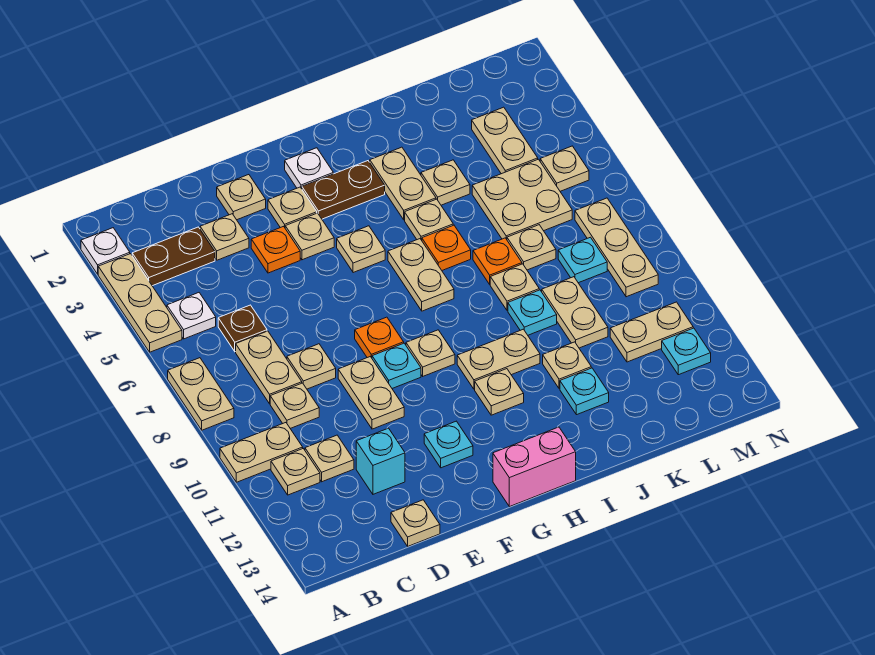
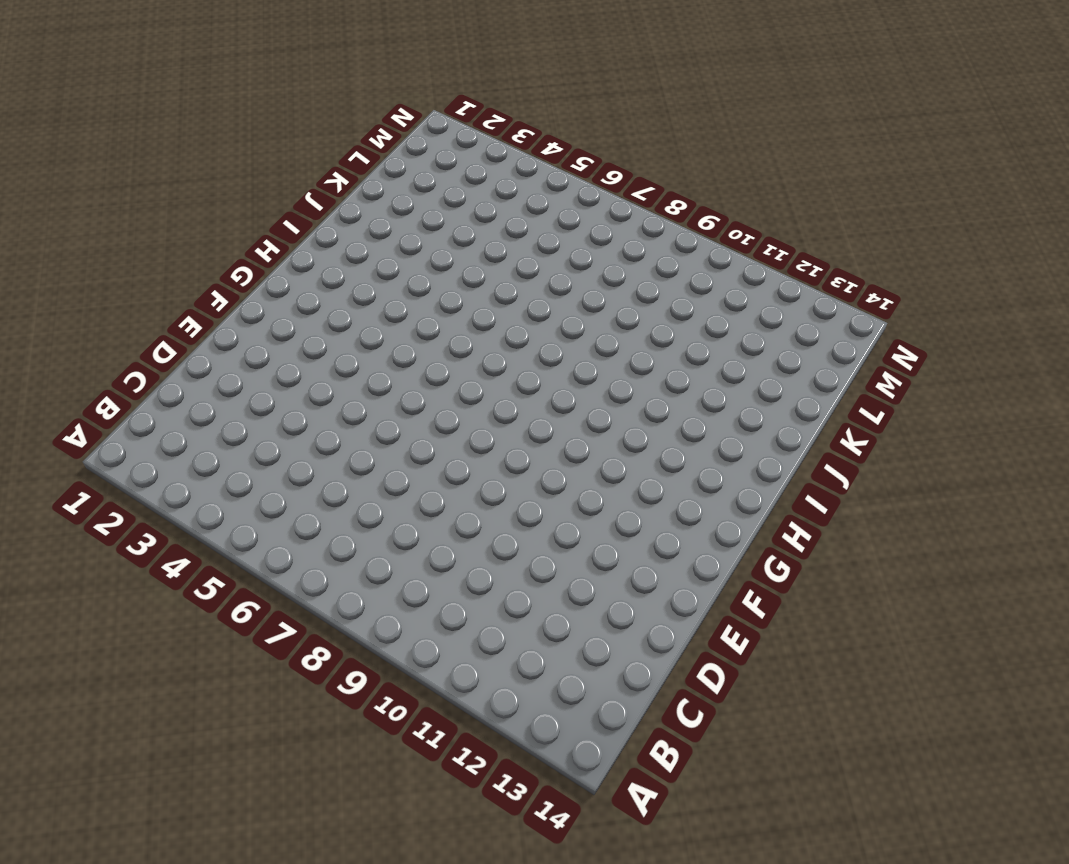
none -> white 1x1 plate [81,228,130,274]
none -> tan 1x3 plate [98,254,182,352]
none -> tan 1x2 plate [168,358,234,430]
none -> tan 1x2 plate [220,423,303,482]

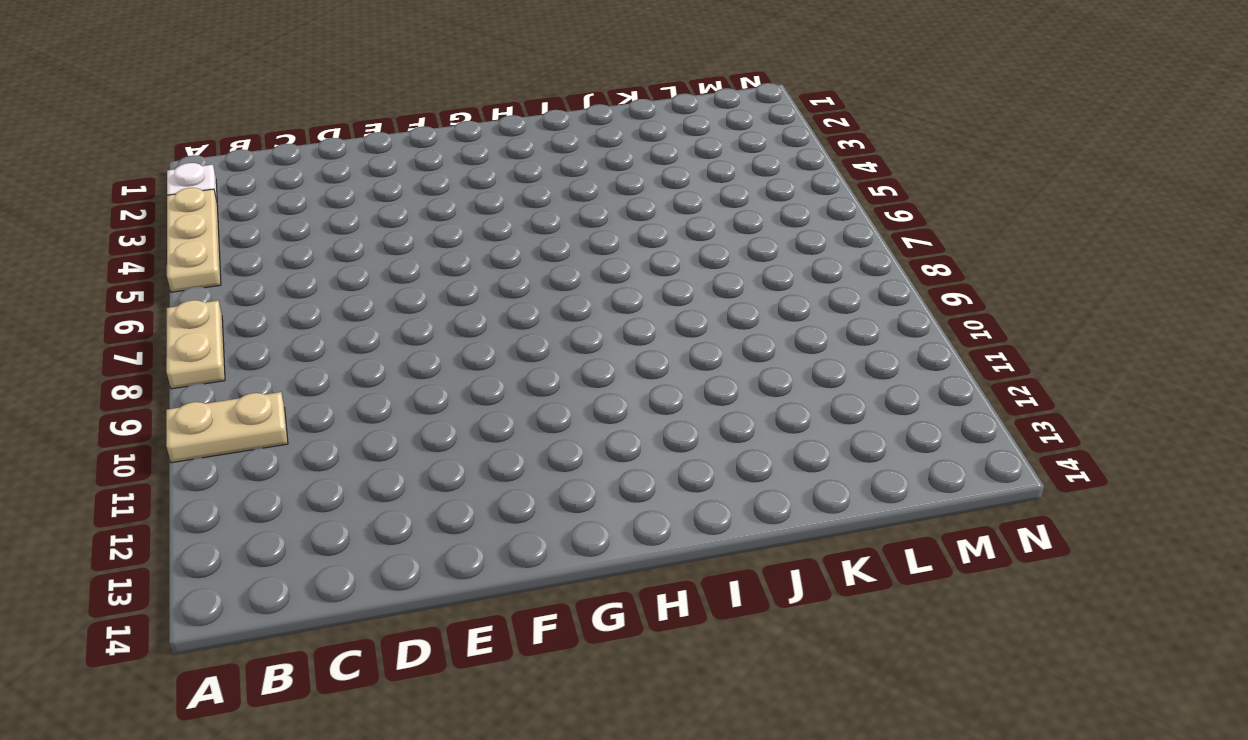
none -> brown 1x2 plate [132,227,215,286]
none -> white 1x1 plate [167,293,216,339]
none -> tan 1x1 plate [271,449,320,495]
none -> brown 1x1 plate [218,305,267,352]

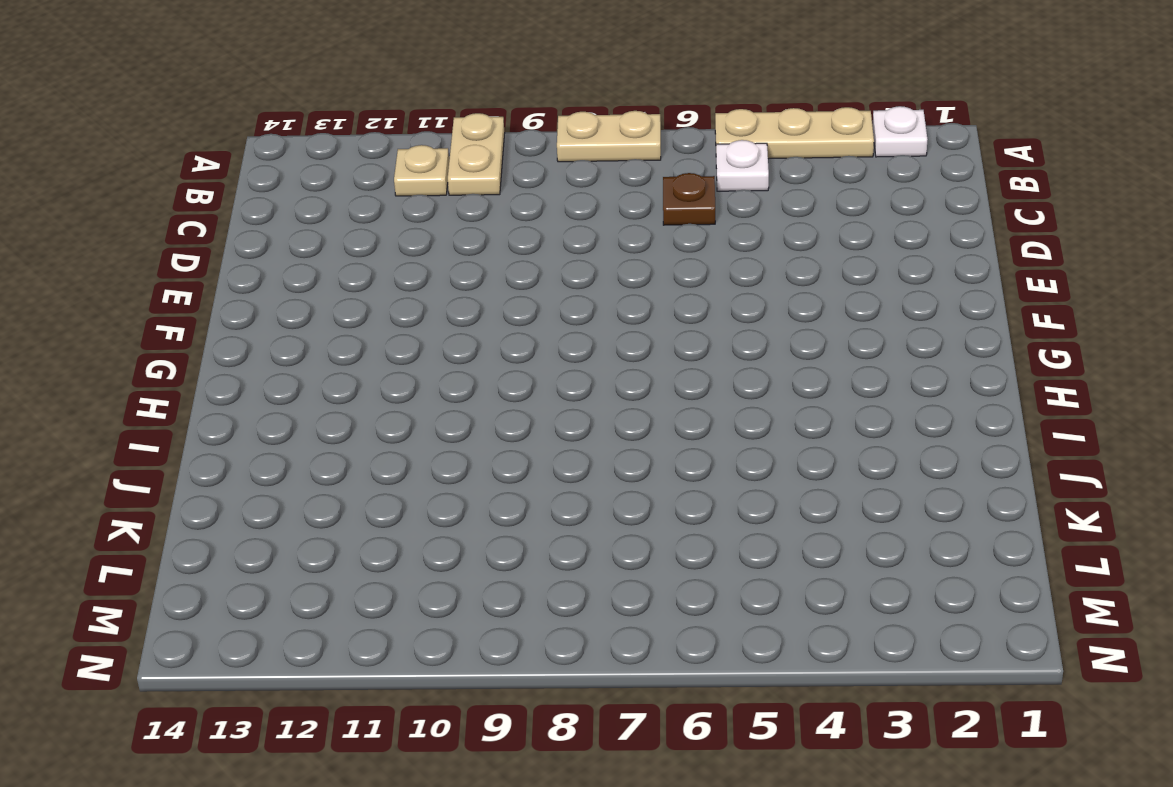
none -> brown 1x2 plate [132,227,215,286]
none -> tan 1x2 plate [236,331,302,404]
none -> tan 1x1 plate [270,383,319,428]
none -> tan 1x1 plate [305,435,354,482]

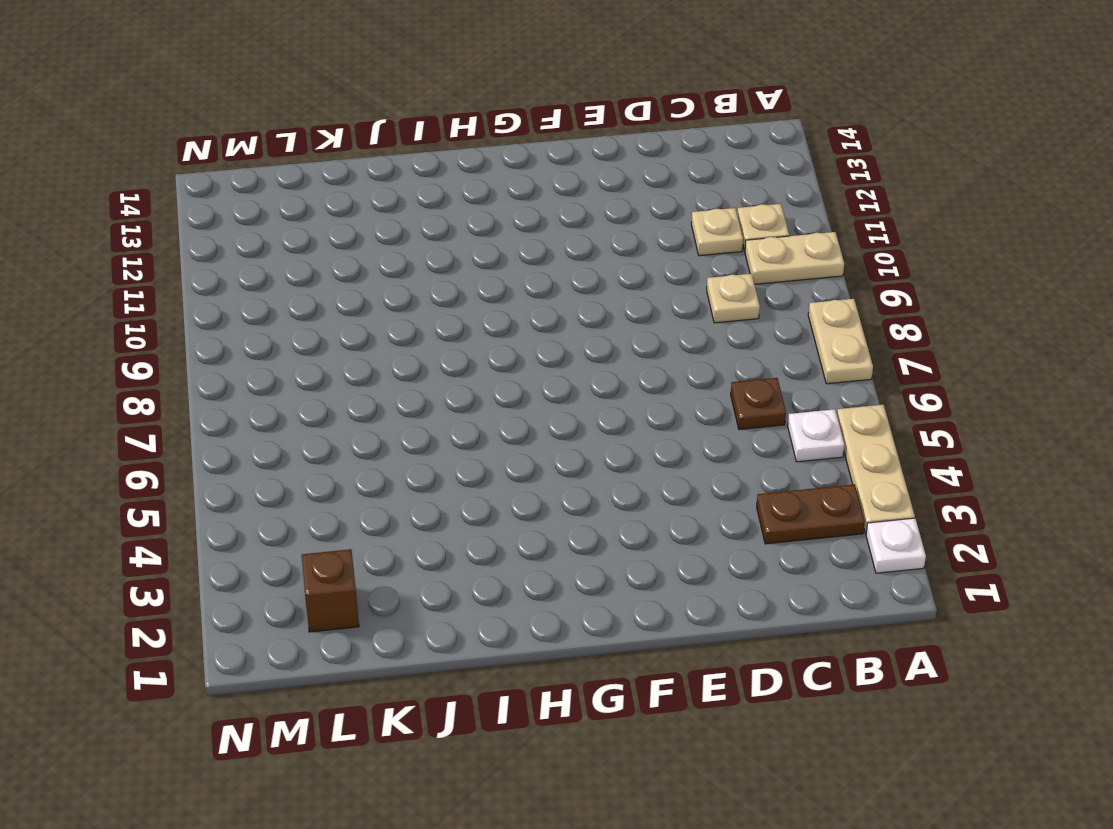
brown 1x1 brick [302,549,359,632] -> none
none -> tan 1x2 plate [236,331,302,404]
none -> tan 1x1 plate [200,214,249,260]
none -> tan 1x1 plate [287,344,336,389]
none -> cyan 1x1 brick [356,428,405,494]

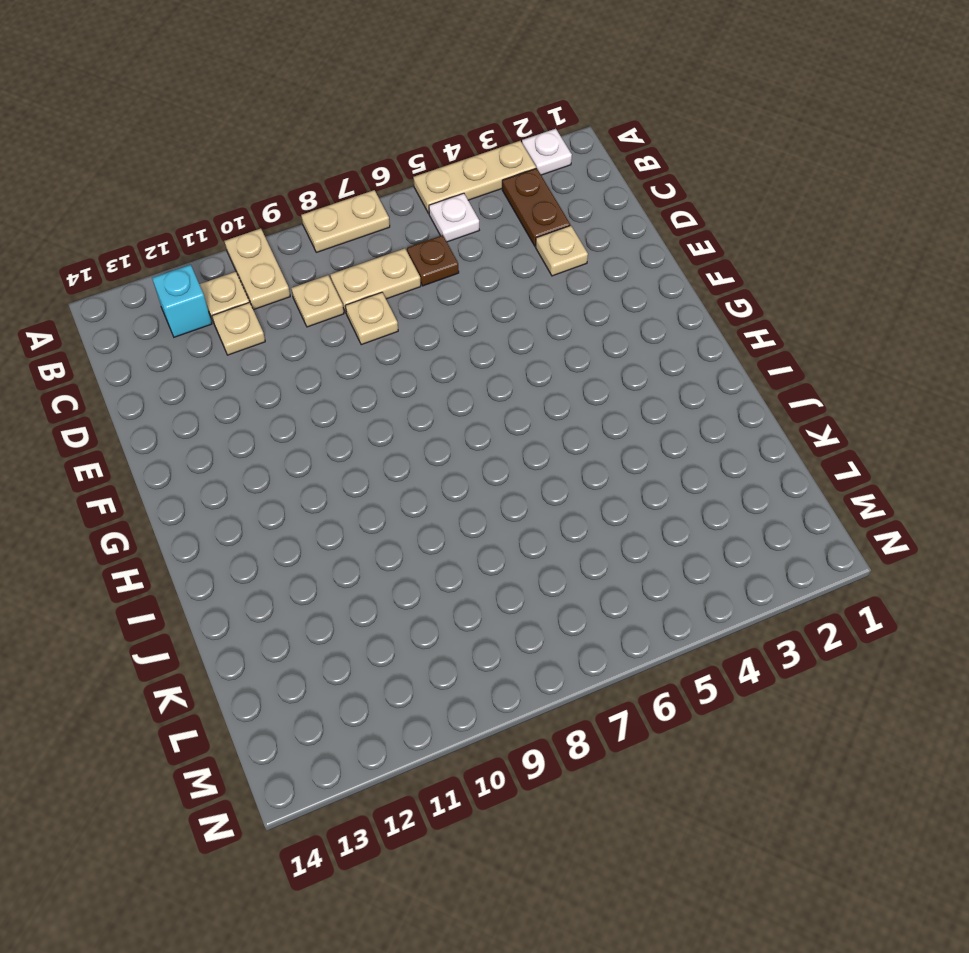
cyan 1x1 brick [152,265,212,337] -> cyan 1x1 brick moved to [356,428,405,494]
none -> tan 1x1 plate [391,500,440,546]
none -> tan 1x1 plate [217,175,266,220]
none -> orange 1x1 plate [251,226,300,273]
none -> tan 1x2 plate [338,357,404,429]

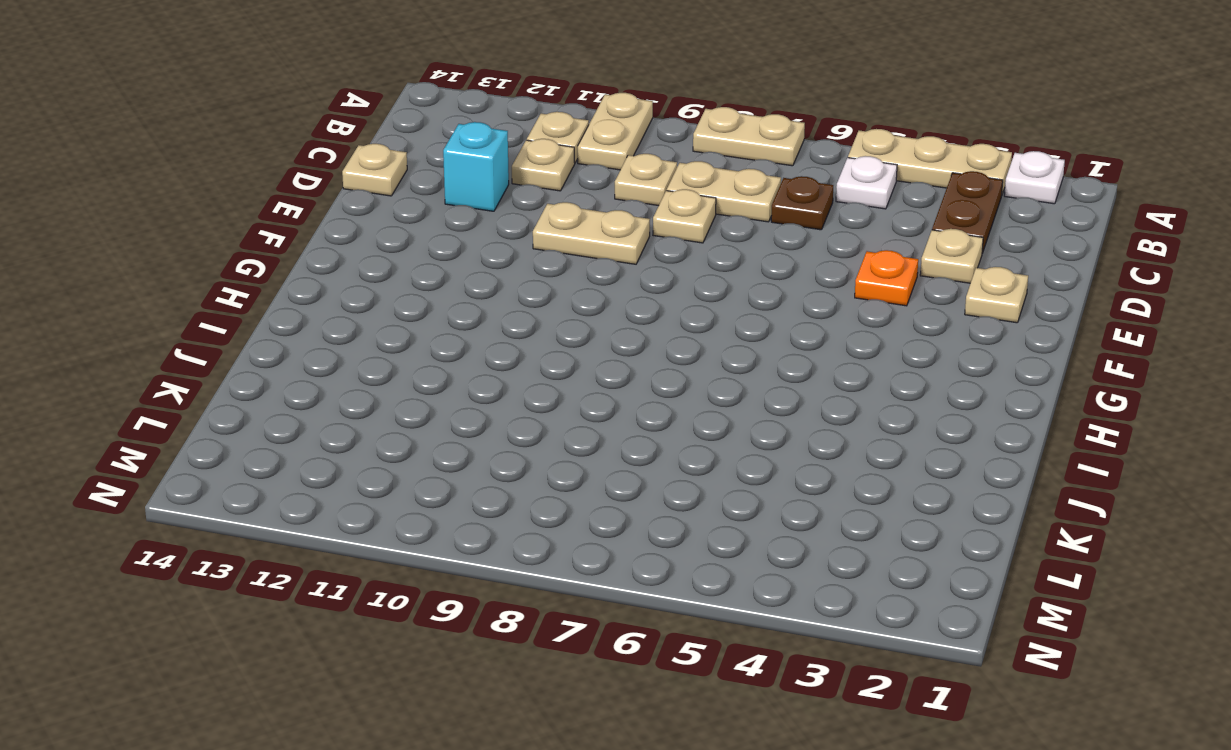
none -> tan 1x1 plate [268,187,317,228]
none -> tan 1x1 plate [285,213,334,260]
none -> orange 1x1 plate [355,317,404,358]
none -> cyan 1x1 plate [372,343,421,388]

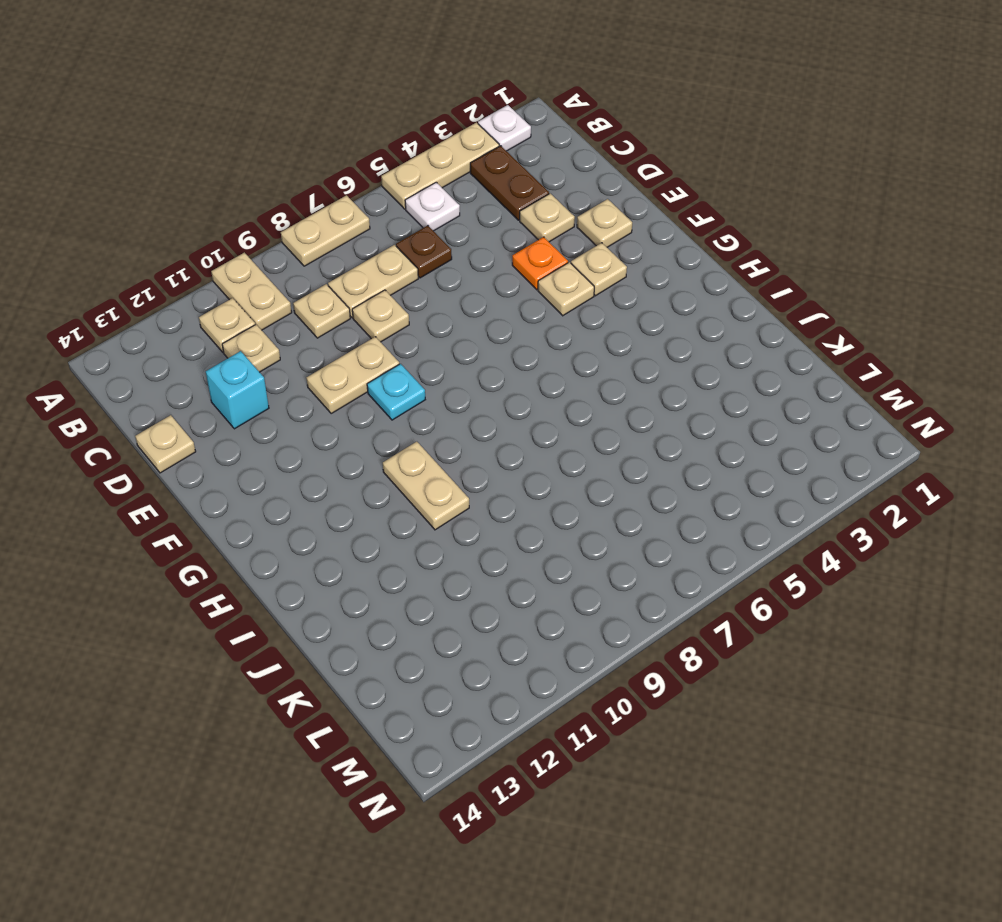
none -> orange 1x1 plate [355,317,404,358]
none -> cyan 1x1 plate [424,421,473,468]
none -> white 1x1 plate [285,148,333,189]
none -> brown 1x2 plate [302,161,385,219]

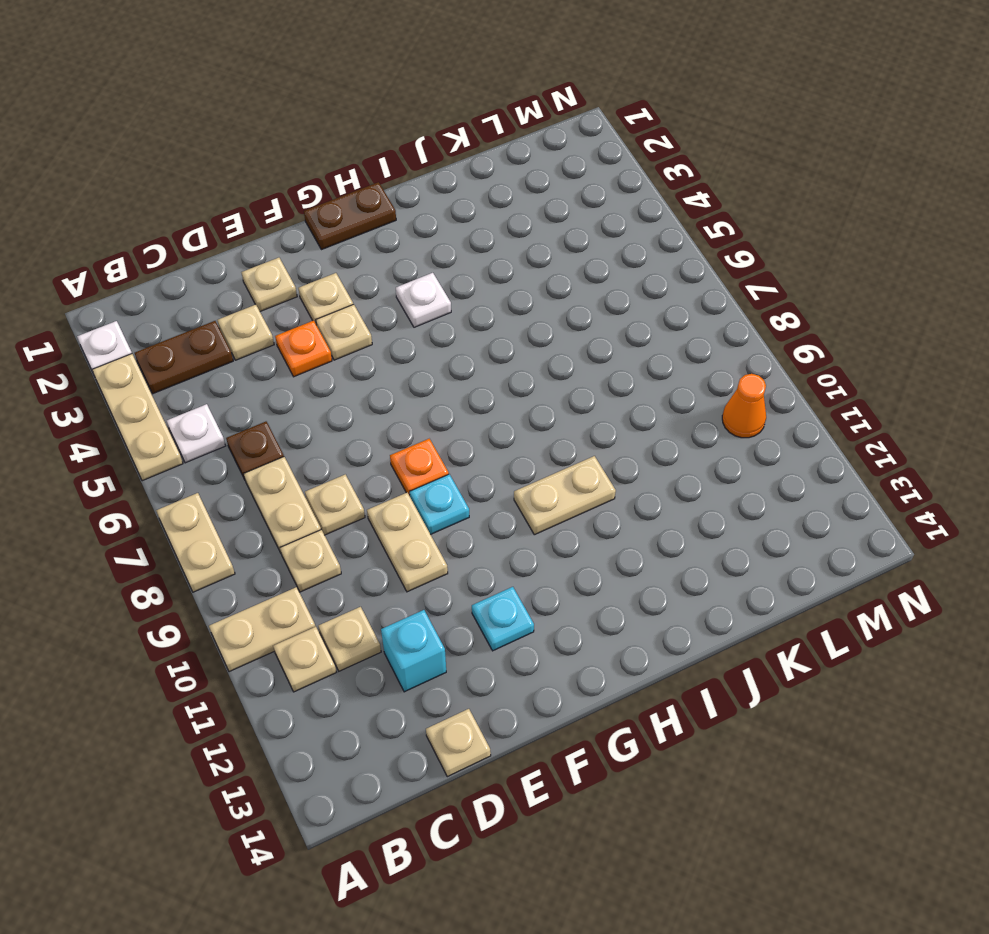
brown 1x2 plate [304,182,396,250] -> brown 1x2 plate moved to [302,161,385,219]
white 1x1 plate [396,273,451,327] -> white 1x1 plate moved to [285,148,333,189]
orange 1x1 cone [722,374,766,438] -> none
none -> tan 1x1 plate [337,226,385,273]
none -> tan 1x1 plate [406,330,455,376]
none -> pink 1x2 brick [493,427,576,507]
none -> tan 1x2 plate [388,239,454,311]

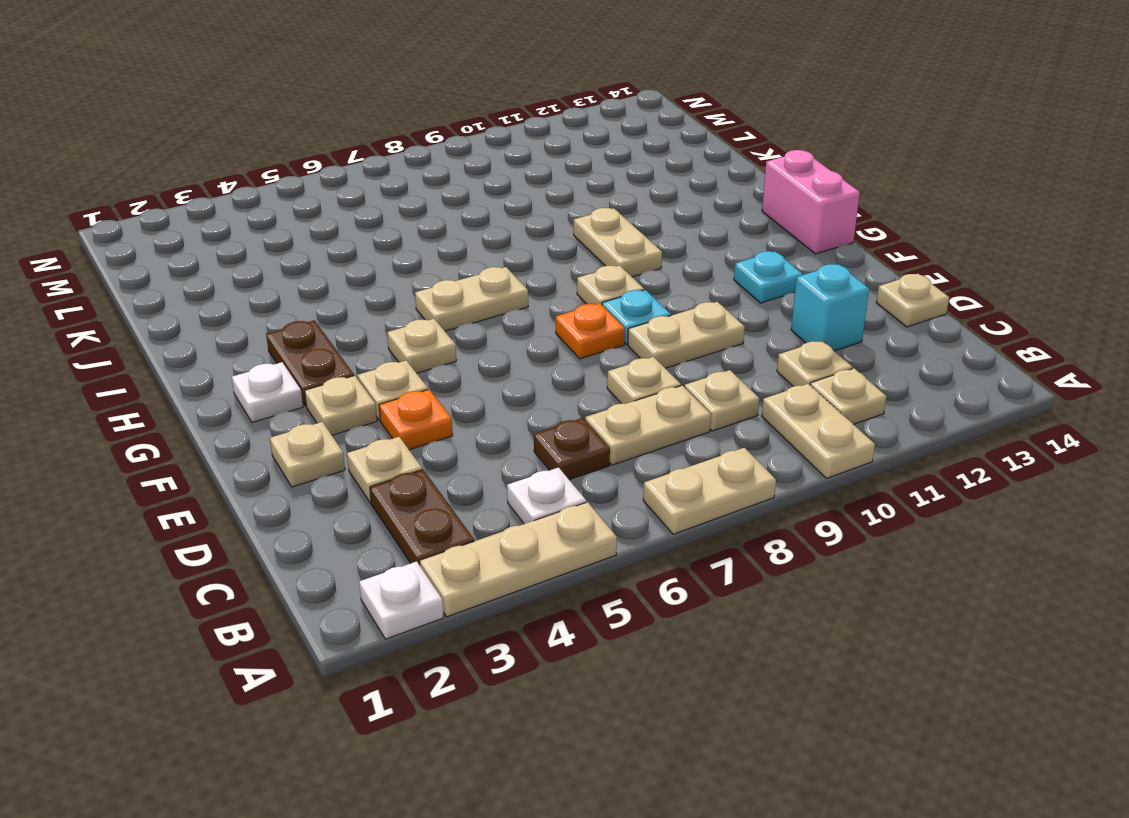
none -> tan 1x1 plate [475,369,524,415]
none -> tan 1x2 plate [370,147,436,220]
none -> tan 1x1 plate [405,199,453,240]
none -> orange 1x1 plate [422,225,471,270]

